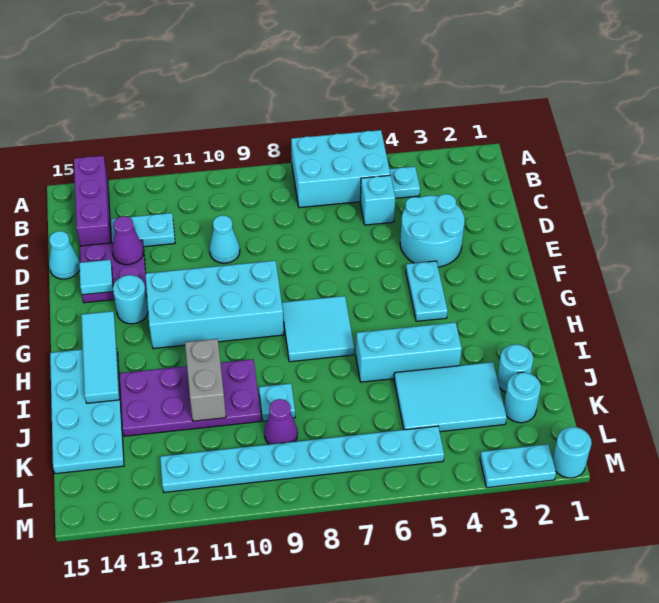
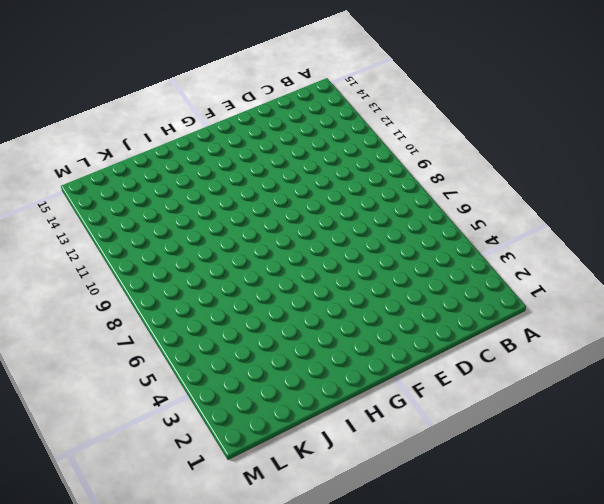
none -> cyan 2x3 brick [291,130,390,208]
none -> purple 1x3 brick [74,156,111,246]
none -> cyan 1x1 plate [390,167,420,198]

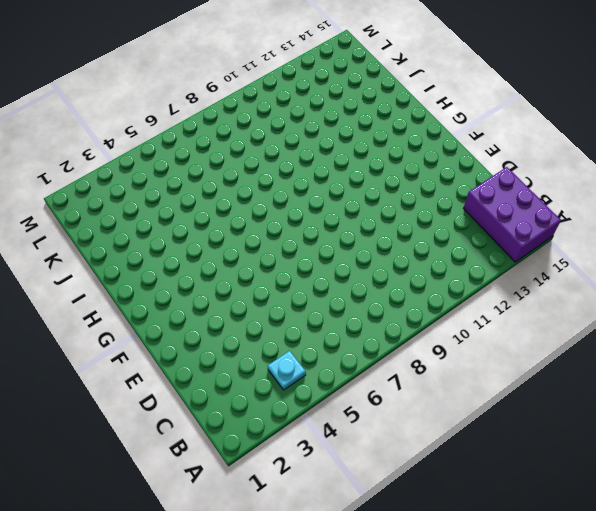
purple 2x3 brick [464,167,561,262] -> purple 1x3 brick [74,156,111,246]
none -> cyan 2x3 brick [291,130,390,208]
none -> cyan 1x1 brick [360,175,395,225]
none -> cyan 1x2 plate [111,213,175,247]

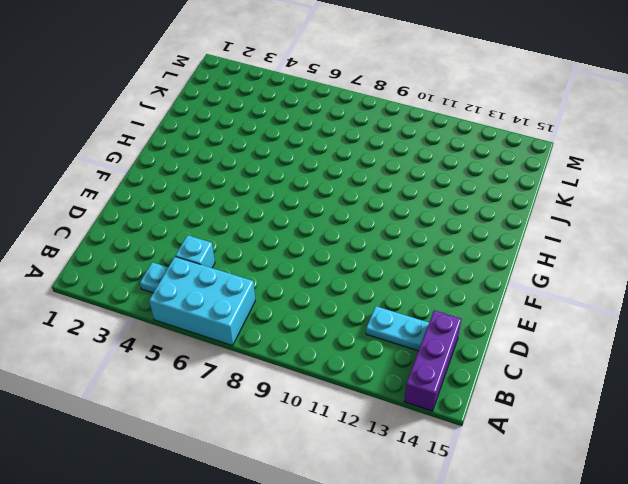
none -> cyan 2x2 round brick [400,194,465,267]
none -> cyan 1x1 cone [209,215,240,263]
none -> purple 2x2 plate [80,240,147,303]

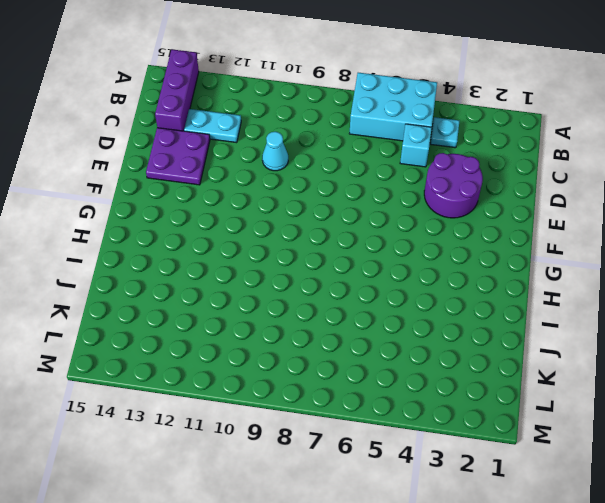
purple 2x2 round brick [424,153,483,218] -> cyan 2x2 round brick [400,194,465,267]
none -> cyan 1x1 cone [49,231,80,279]
none -> cyan 1x2 plate [406,261,448,321]
none -> cyan 2x4 brick [145,261,284,349]

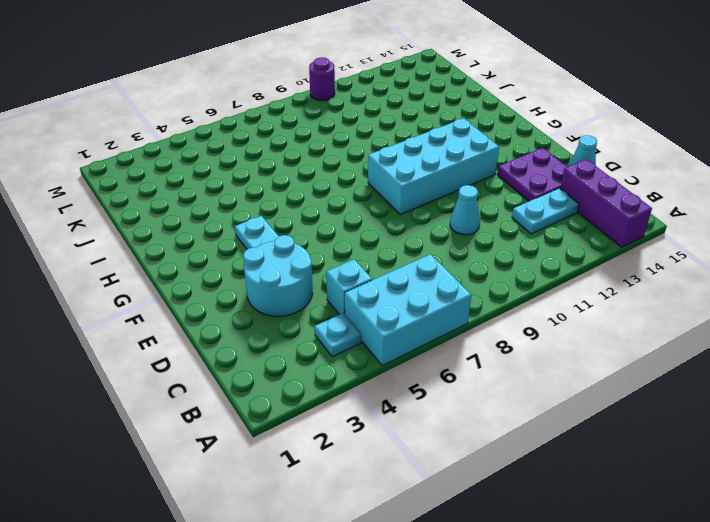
purple 1x1 round brick [309,57,335,101] -> none
none -> cyan 1x1 round brick [113,275,148,324]
none -> cyan 2x2 tile [282,296,354,362]
none -> cyan 2x4 plate [50,347,124,474]

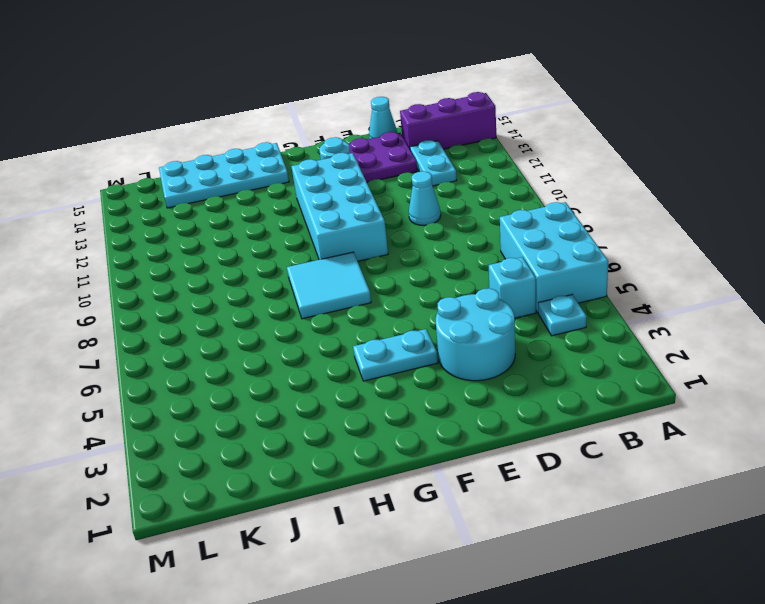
none -> cyan 1x3 brick [356,322,462,382]
none -> purple 2x4 plate [120,359,261,436]
none -> cyan 1x1 round brick [497,344,533,392]

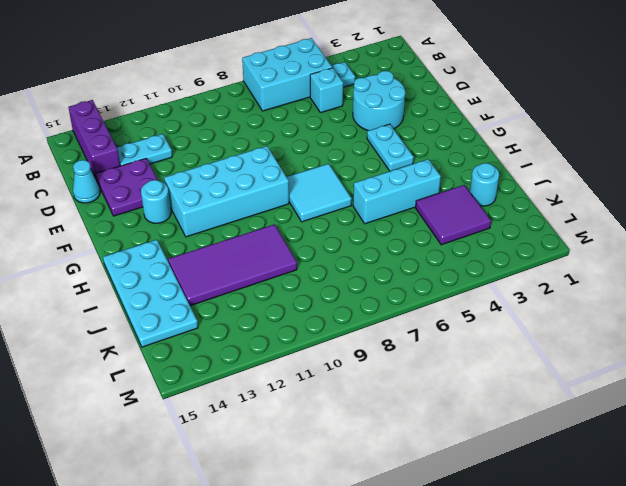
purple 2x4 tile [168,224,297,306] -> purple 2x4 plate [120,359,261,436]
purple 2x2 tile [416,185,491,245] -> cyan 2x3 tile [394,362,507,432]
none -> cyan 1x1 cone [209,215,240,263]
none -> cyan 1x1 plate [259,384,295,421]
none -> cyan 1x1 round brick [504,372,541,423]

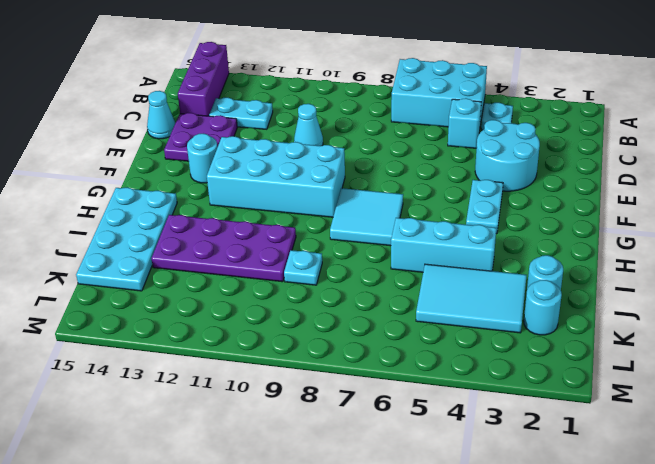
none -> purple 1x1 cone [264,399,297,444]
none -> cyan 1x8 plate [160,426,444,492]
none -> cyan 1x1 round brick [553,427,592,478]

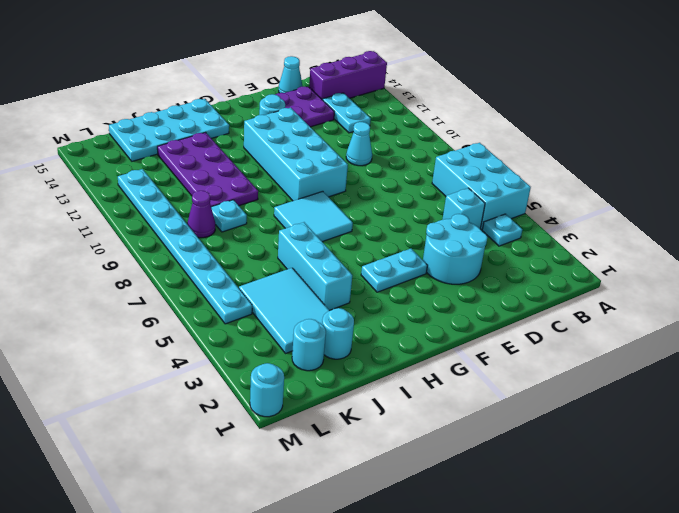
none -> cyan 1x2 plate [480,444,556,488]
none -> purple 1x1 cone [112,216,143,265]
none -> cyan 1x1 tile [79,260,113,295]

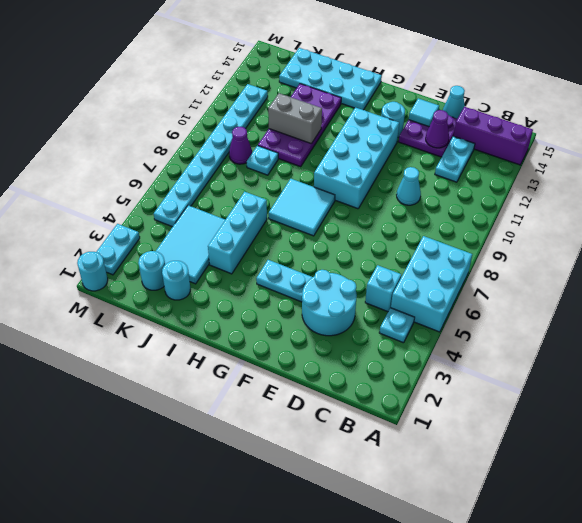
none -> cyan 1x3 tile [81,311,119,403]

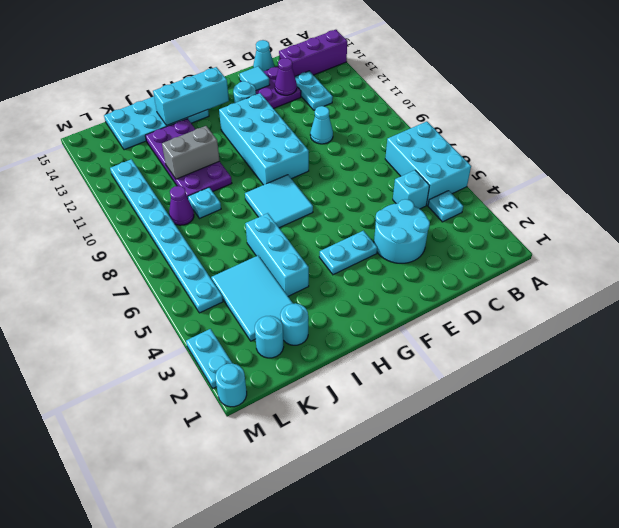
cyan 1x3 brick [153,67,229,125] -> cyan 1x3 tile [81,311,119,403]

